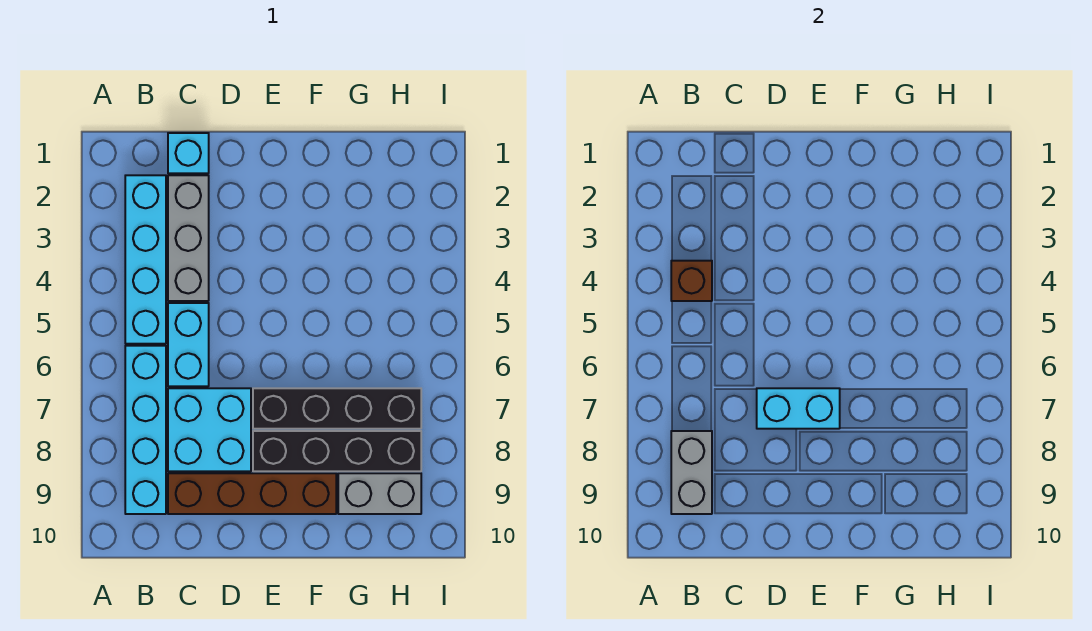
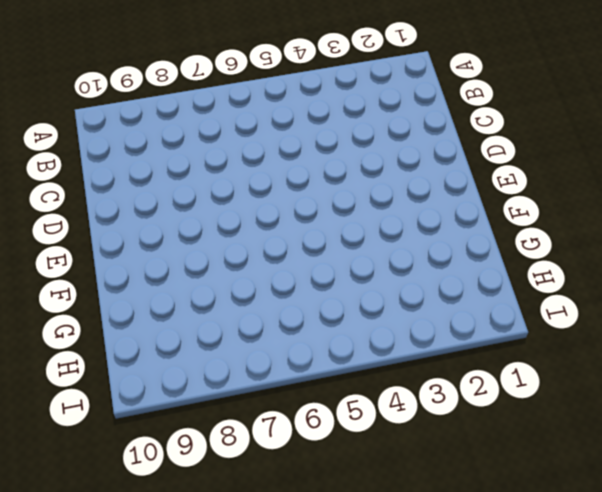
none -> cyan 1x4 brick [125,175,166,344]
none -> cyan 1x4 brick [125,346,166,514]
none -> cyan 1x1 brick [168,133,209,173]

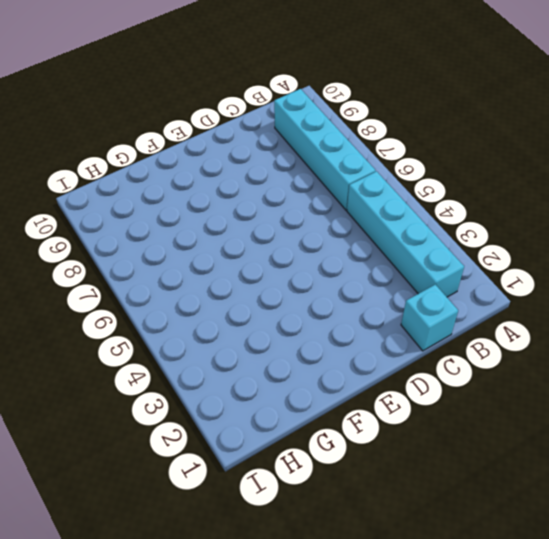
none -> grey 1x3 brick [168,175,209,301]
none -> cyan 1x2 brick [168,303,209,386]
none -> cyan 2x2 brick [168,388,251,471]

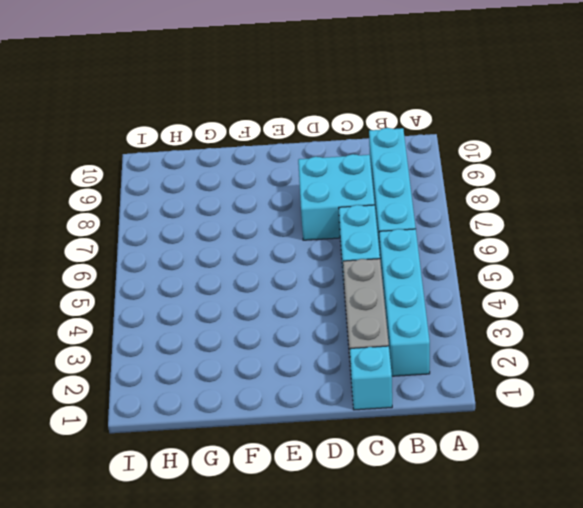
none -> brown 1x4 brick [168,473,336,514]
none -> black 1x4 brick [253,388,421,429]
none -> black 1x4 brick [253,431,421,471]

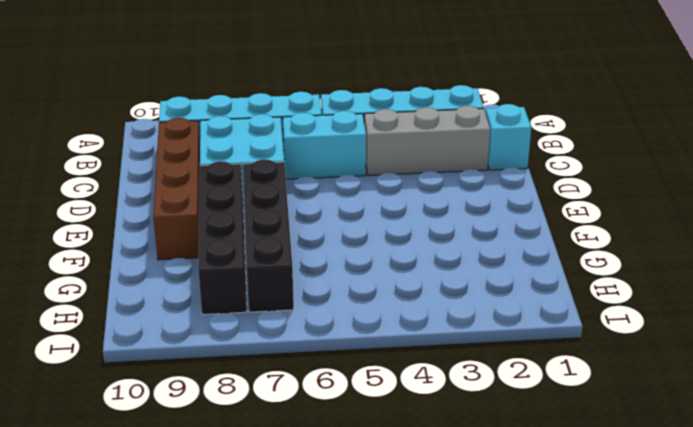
none -> grey 1x2 brick [338,473,421,514]
none -> brown 1x1 brick [671,261,712,301]
none -> grey 1x2 brick [671,431,712,514]

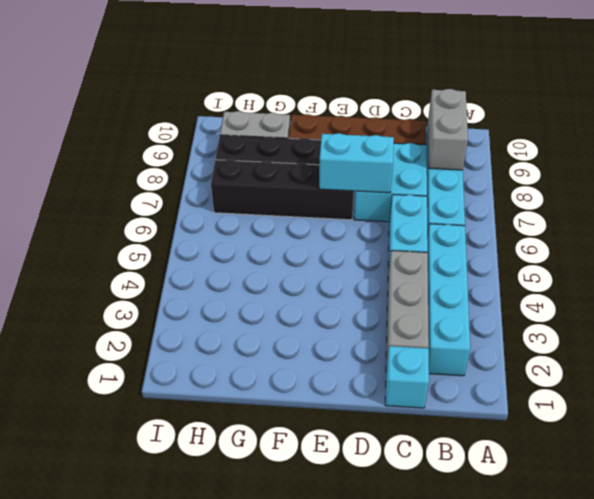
none -> brown 1x1 brick [671,261,712,301]

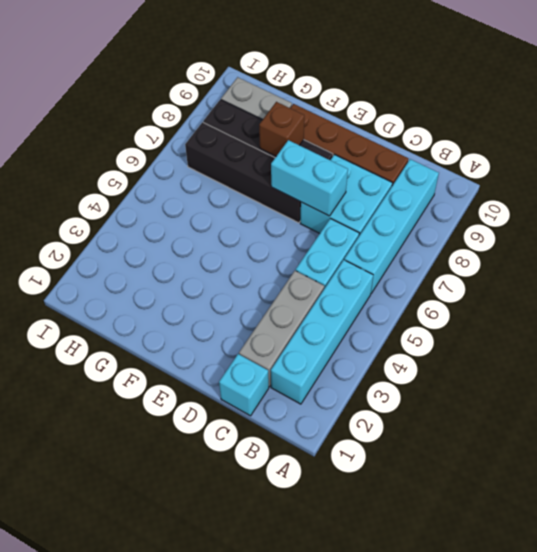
brown 1x1 brick [259,102,304,156] -> brown 1x1 brick moved to [671,261,712,301]
none -> grey 1x2 brick [671,431,712,514]

